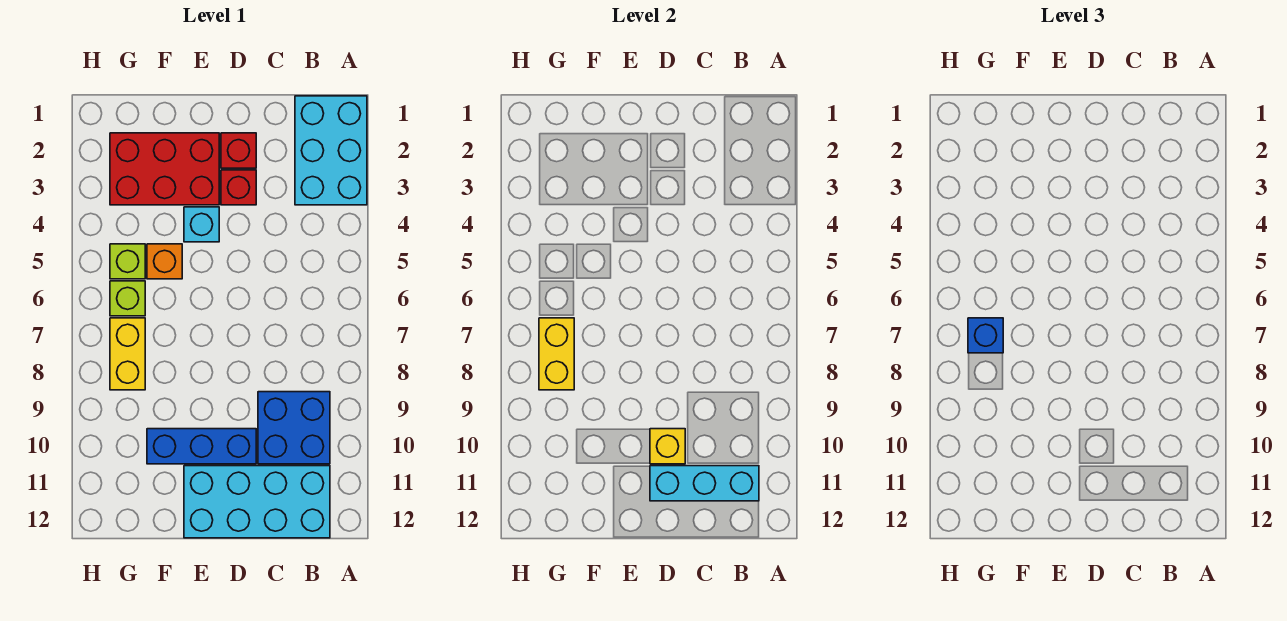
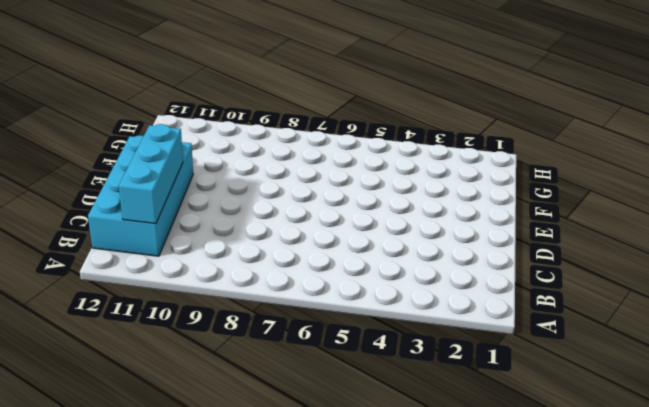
none -> cyan 2x3 brick [295,96,367,205]
none -> blue 2x2 brick [258,392,330,464]
none -> red 1x1 brick [221,133,256,168]

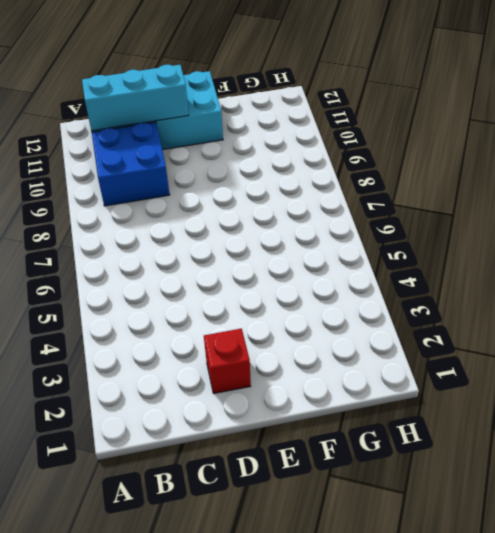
none -> cyan 2x3 brick [295,96,367,205]
none -> red 1x1 brick [221,170,256,205]
none -> blue 1x3 brick [147,429,256,464]

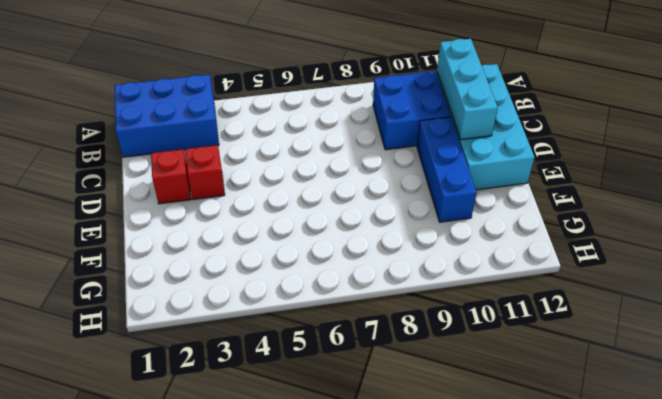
blue 2x3 brick [115,74,219,157] -> cyan 2x3 brick [295,96,367,205]
none -> red 2x3 brick [110,133,219,205]
none -> cyan 1x1 brick [184,207,219,242]
none -> orange 1x1 brick [147,244,182,279]

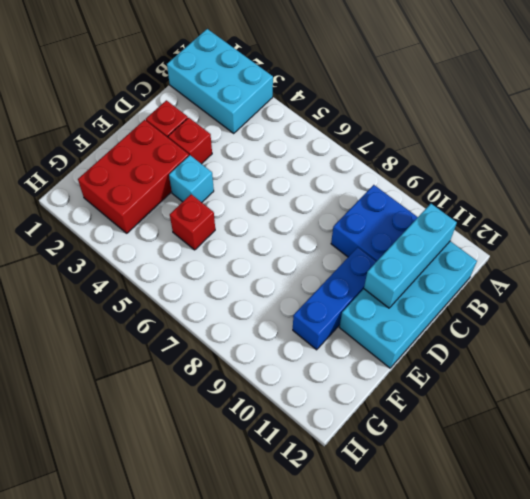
red 1x1 brick [170,194,215,250] -> orange 1x1 brick [147,244,182,279]
none -> lime 1x1 brick [110,244,145,279]
none -> lime 1x1 brick [110,281,145,316]
none -> yellow 1x2 brick [110,318,145,390]

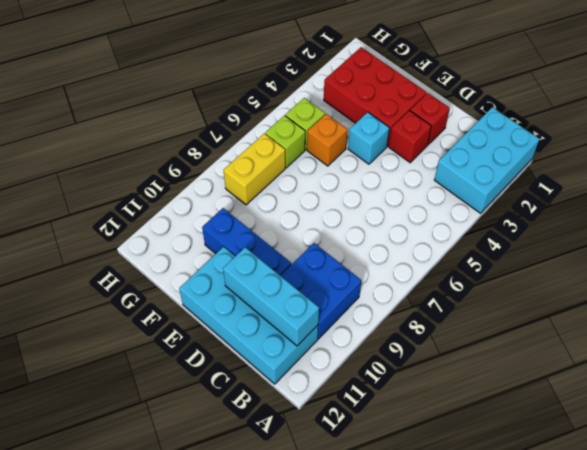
none -> yellow 1x1 brick [650,429,685,464]
none -> yellow 1x2 brick [539,318,574,390]
none -> blue 1x1 brick [968,318,1003,353]

